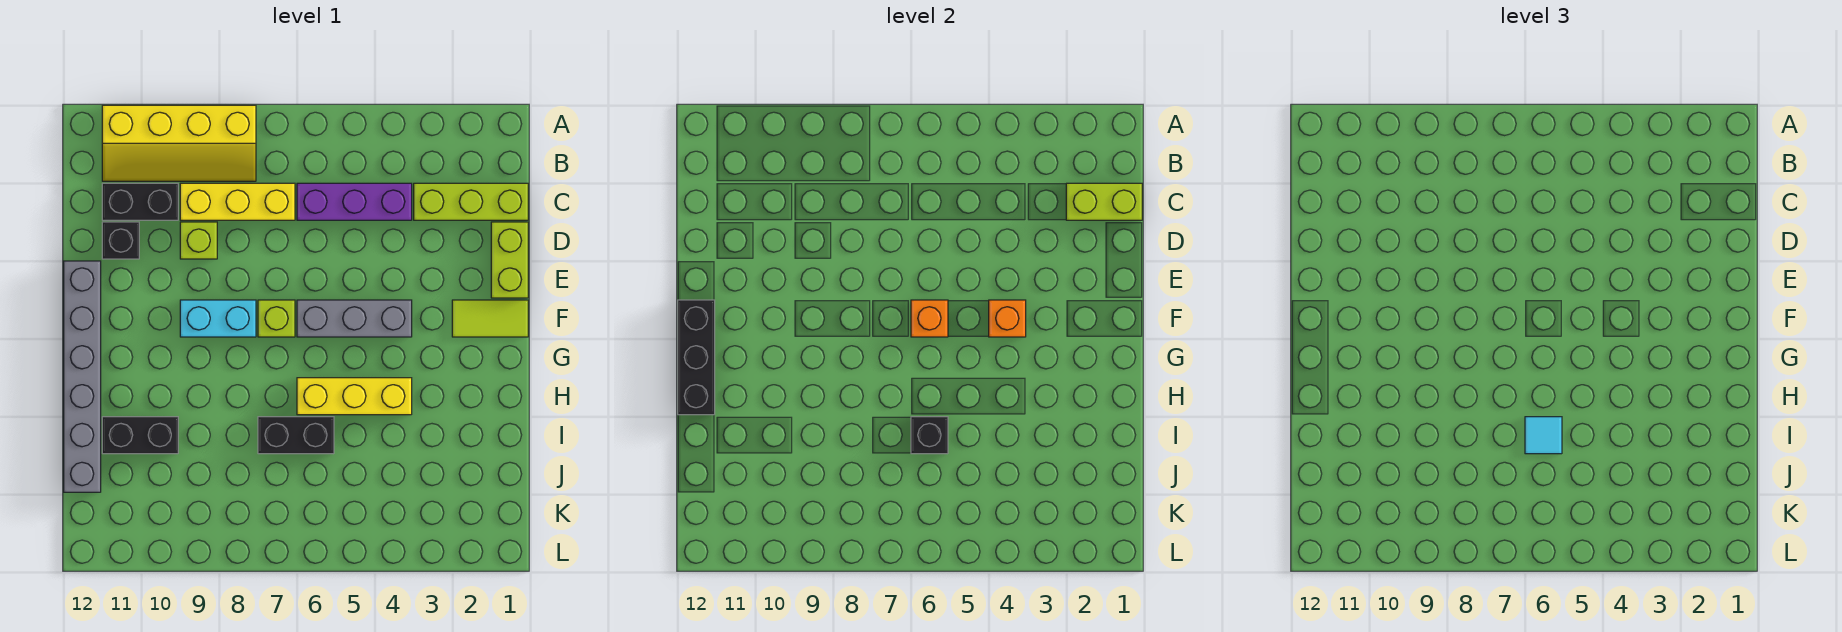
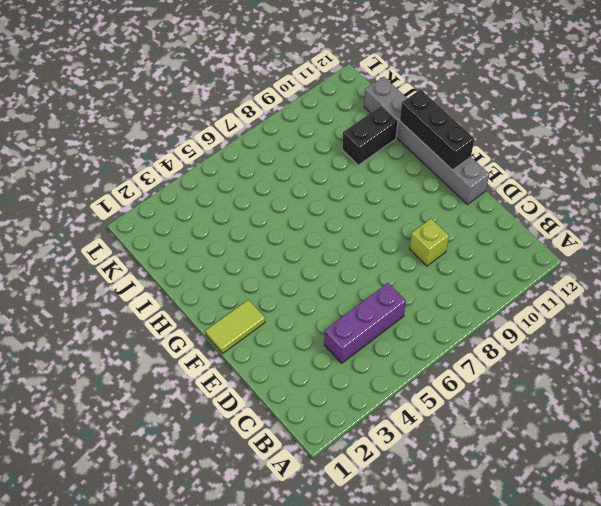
none -> yellow 2x4 slope [102,105,256,181]
none -> lime 1x3 brick [414,183,528,220]
none -> yellow 1x3 brick [180,183,295,220]

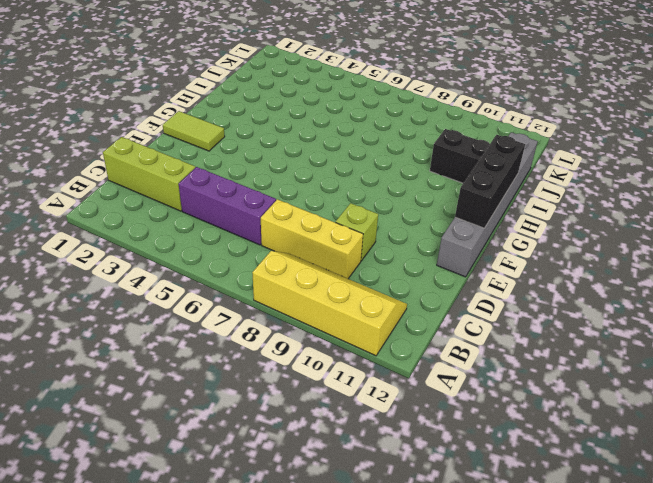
none -> black 1x2 brick [102,183,178,220]
none -> lime 1x2 brick [491,222,528,298]
none -> black 1x1 brick [102,222,139,259]

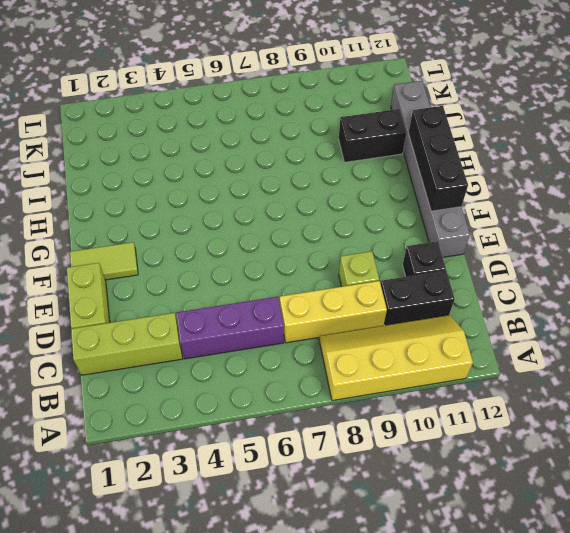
none -> grey 1x3 brick [297,300,412,337]
none -> lime 1x1 brick [258,300,295,337]
none -> cyan 1x2 brick [180,300,256,337]

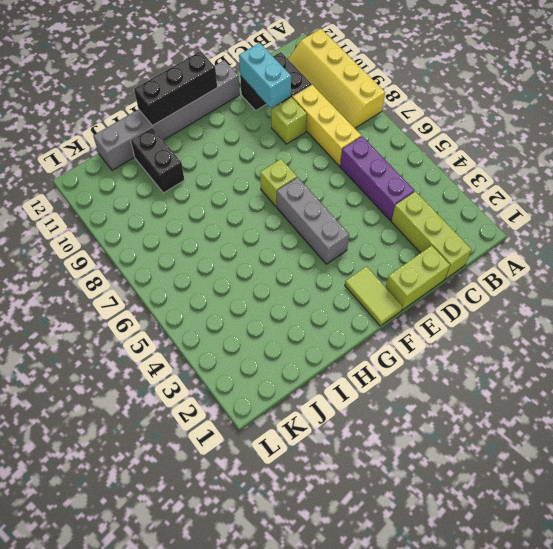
cyan 1x2 brick [239,43,291,108] -> cyan 1x2 brick moved to [180,300,256,337]
none -> yellow 1x3 brick [297,378,412,415]
none -> black 1x2 brick [258,417,334,454]
none -> lime 1x2 brick [1066,183,1142,220]

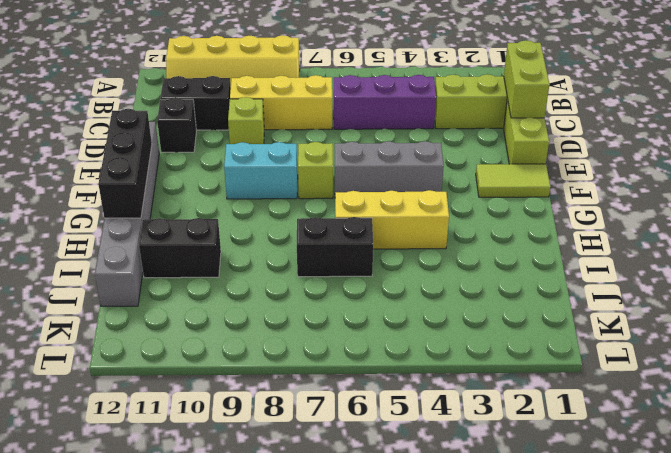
lime 1x2 brick [504,40,550,118] -> lime 1x2 brick turned to [1066,183,1142,220]
none -> orange 1x1 brick [989,300,1026,337]
none -> orange 1x1 brick [911,300,948,337]
none -> black 1x1 brick [911,417,948,454]

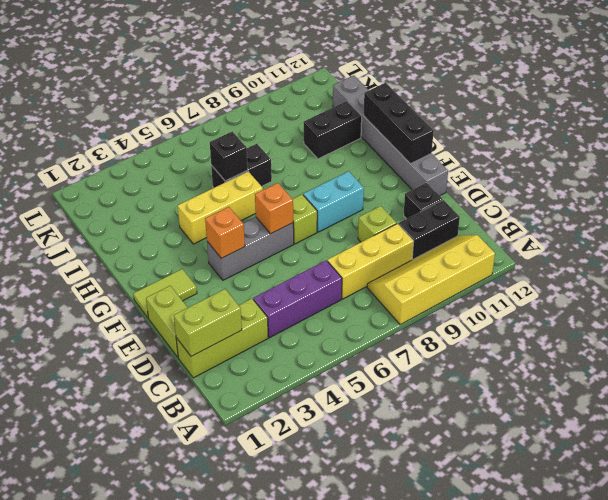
none -> cyan 1x1 tile [1525,417,1562,454]

